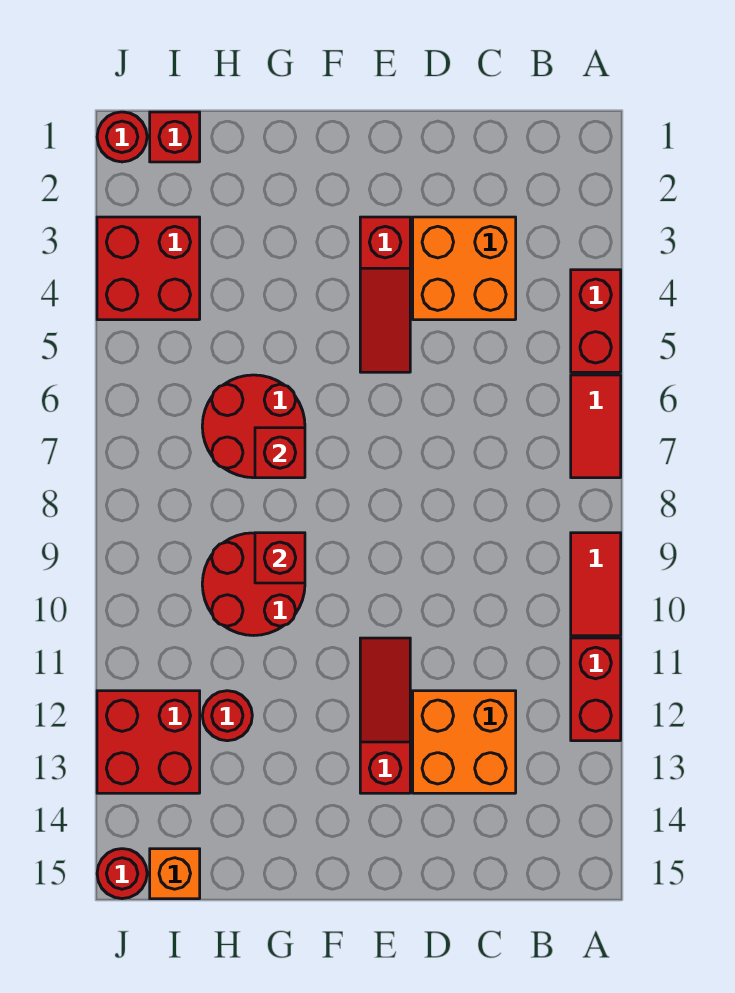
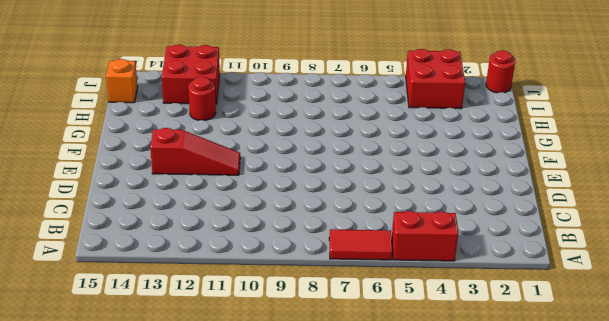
none -> red 1x2 tile [571,533,621,636]
none -> red 1x2 brick [571,638,621,741]
none -> orange 2x2 brick [413,217,516,320]

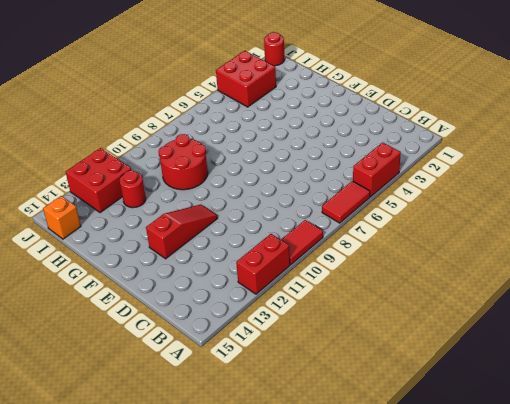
none -> orange 2x2 brick [413,217,516,320]
none -> orange 2x2 brick [413,691,516,793]
none -> red 1x3 slope [360,217,410,372]

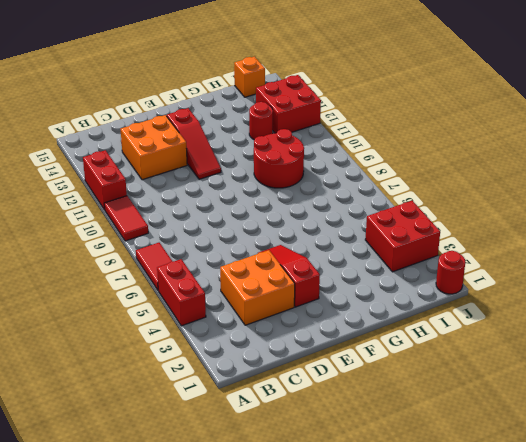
none -> red 2x2 round brick [202,375,305,478]
none -> red 1x1 brick [150,112,200,162]
none -> red 1x1 round brick [97,849,147,899]

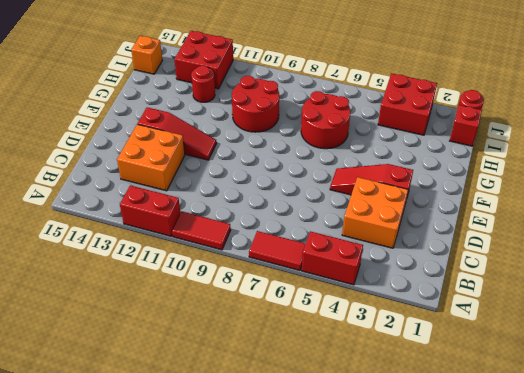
none -> red 1x1 round brick [97,849,147,899]
none -> red 1x1 brick [255,428,305,478]
none -> red 1x1 brick [255,533,305,583]

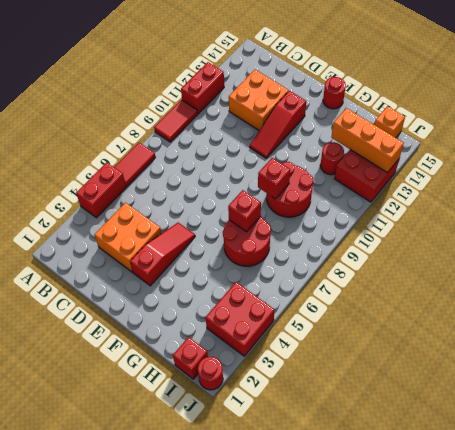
red 1x1 round brick [323,77,346,109] -> red 1x1 round brick moved to [97,849,147,899]
orange 1x3 brick [331,108,404,172] -> none

